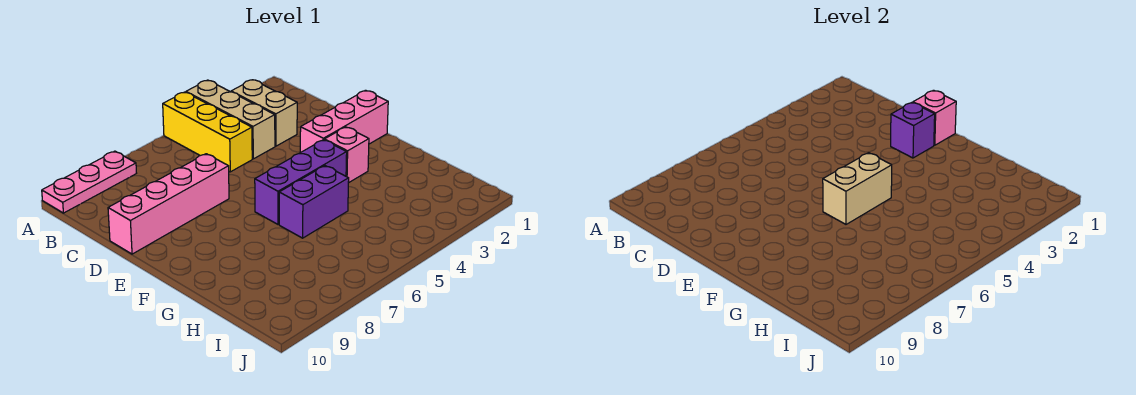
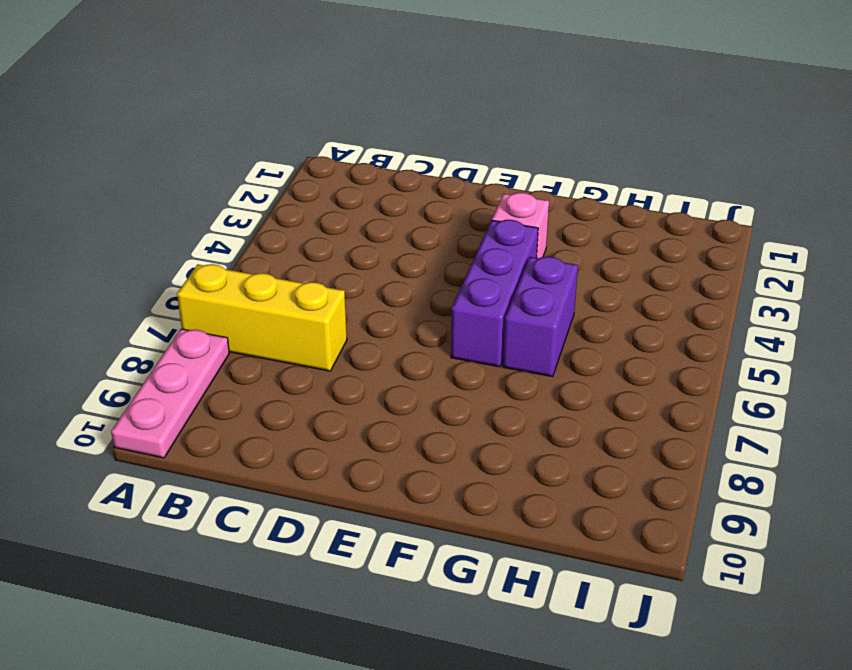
yellow 1x3 brick [177,264,347,371] -> yellow 1x3 brick moved to [163,92,252,172]
none -> tan 1x3 brick [186,80,275,159]
none -> tan 1x2 brick [231,80,297,146]
none -> pink 1x4 brick [108,154,229,254]

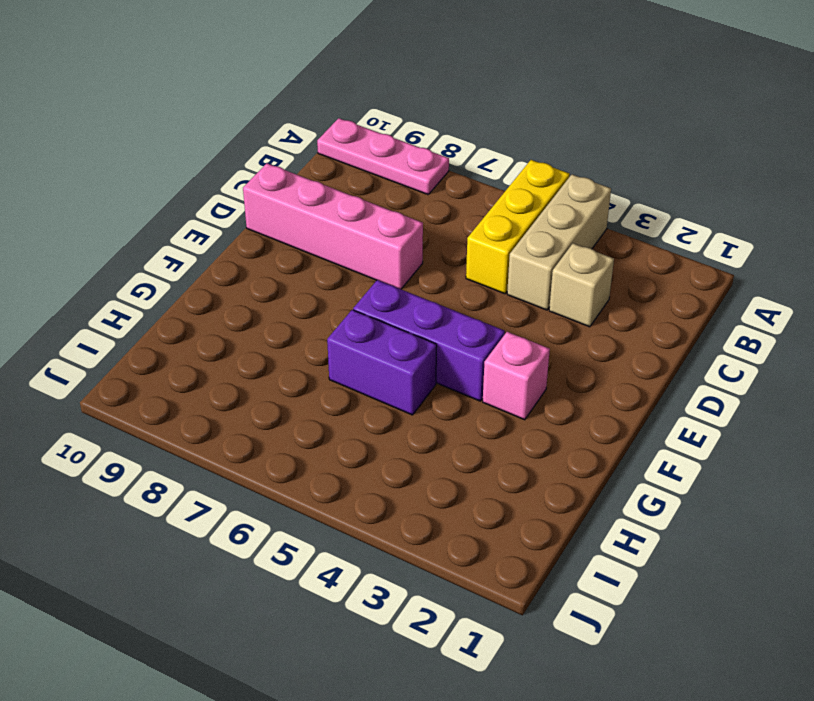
tan 1x1 brick [549,243,614,327] -> tan 1x2 brick [231,80,297,146]
none -> pink 1x3 brick [300,90,388,153]
none -> pink 1x1 brick [913,90,956,145]
none -> purple 1x1 brick [891,103,935,158]

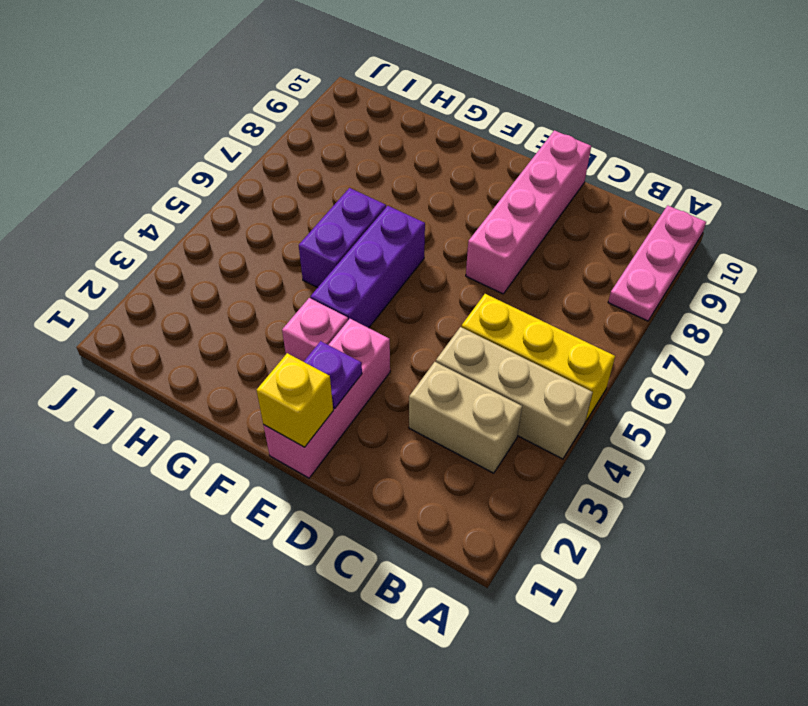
yellow 1x1 brick [257,353,333,447] -> pink 1x1 brick [913,90,956,145]
purple 1x1 plate [304,341,362,408] -> purple 1x1 brick [891,103,935,158]
none -> tan 1x2 brick [823,153,892,224]

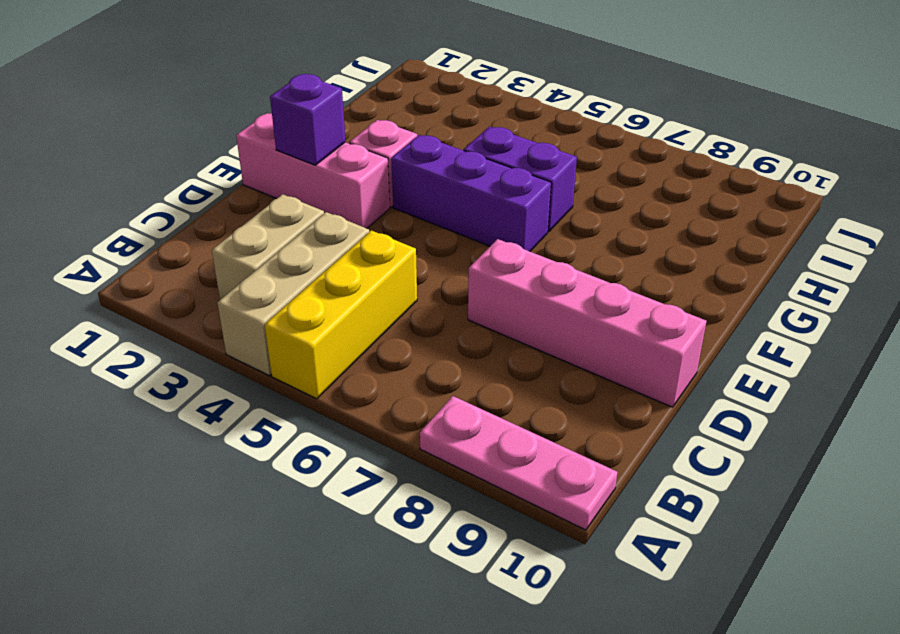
none -> pink 1x1 brick [913,90,956,145]
none -> tan 1x2 brick [823,153,892,224]

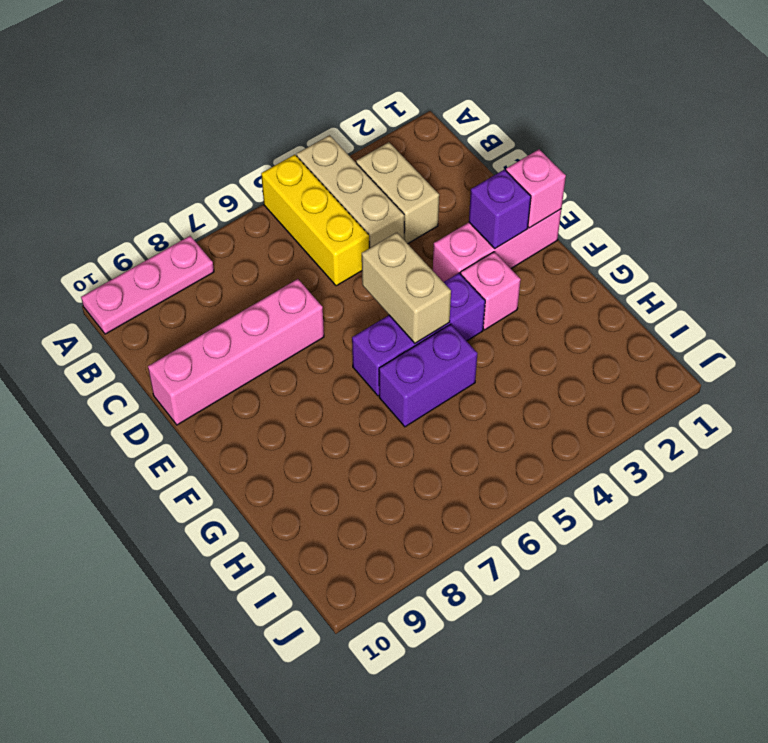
tan 1x2 brick [362,233,451,343] -> tan 1x2 brick turned to [823,153,892,224]

